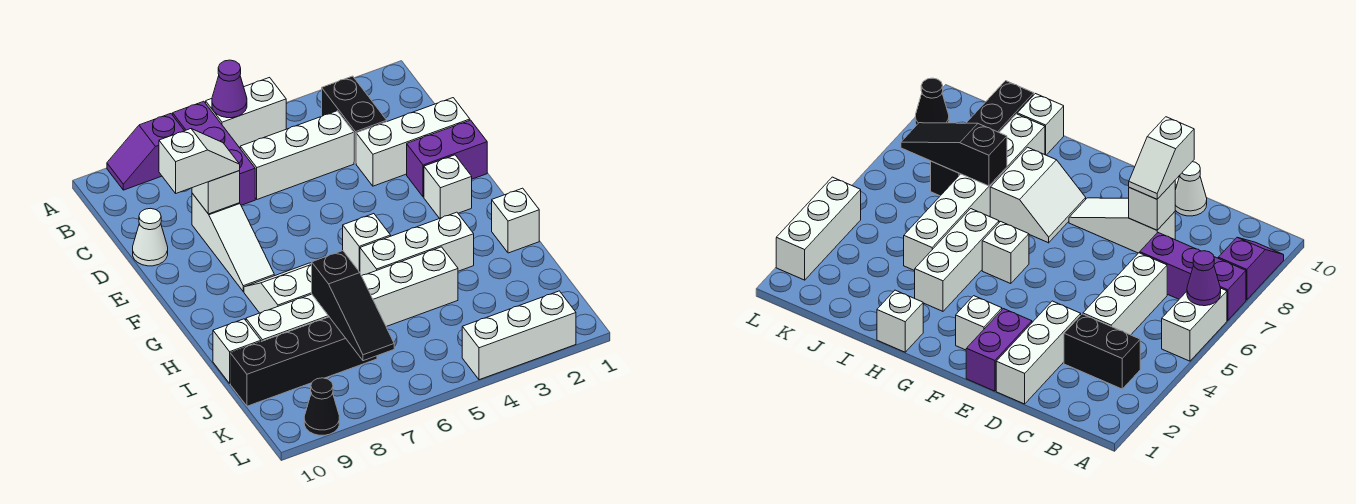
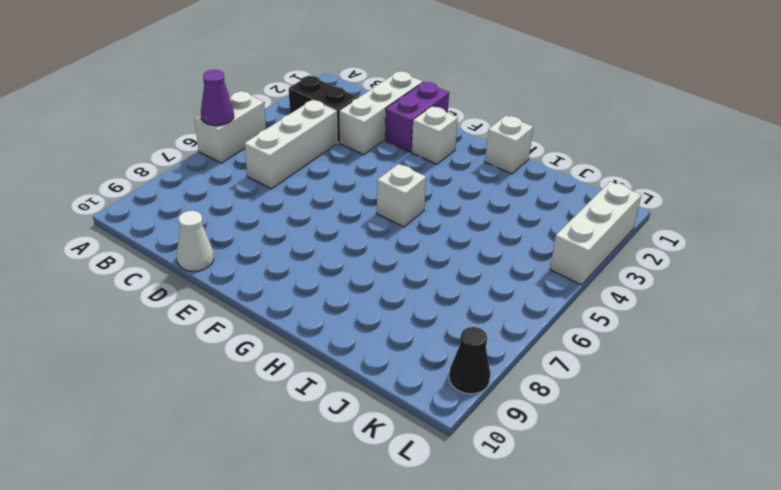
none -> purple 1x3 brick [173,101,255,205]
none -> purple 1x2 slope [107,114,184,190]
none -> white 1x3 slope [192,193,274,291]

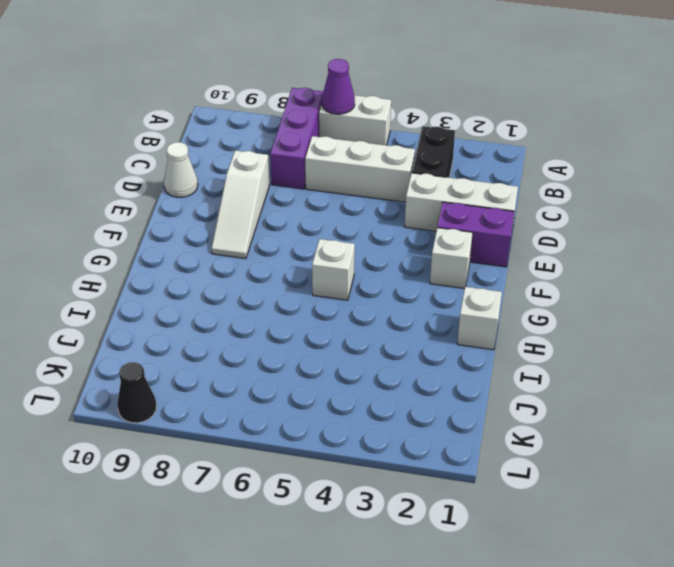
none -> purple 1x2 slope [107,114,184,190]
none -> white 2x2 slope [244,263,312,313]
none -> white 1x3 brick [360,212,474,276]

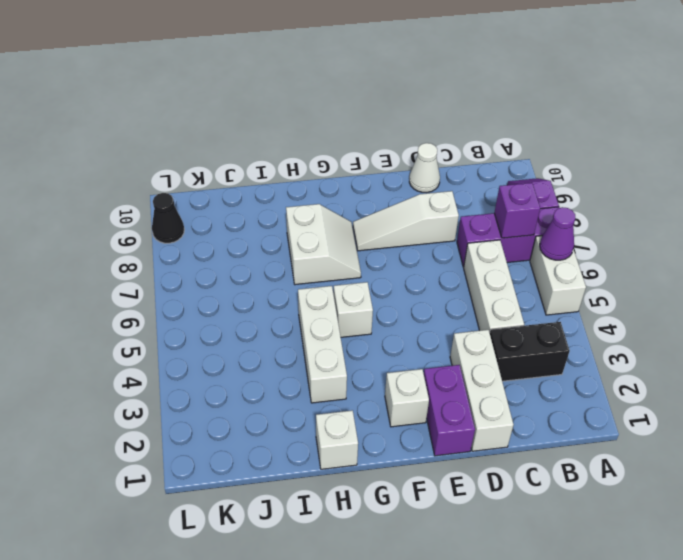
purple 1x1 brick [494,183,540,238] -> none
none -> white 1x6 brick [246,247,458,342]
none -> white 1x1 brick [213,319,261,383]
none -> black 1x4 brick [230,317,377,406]

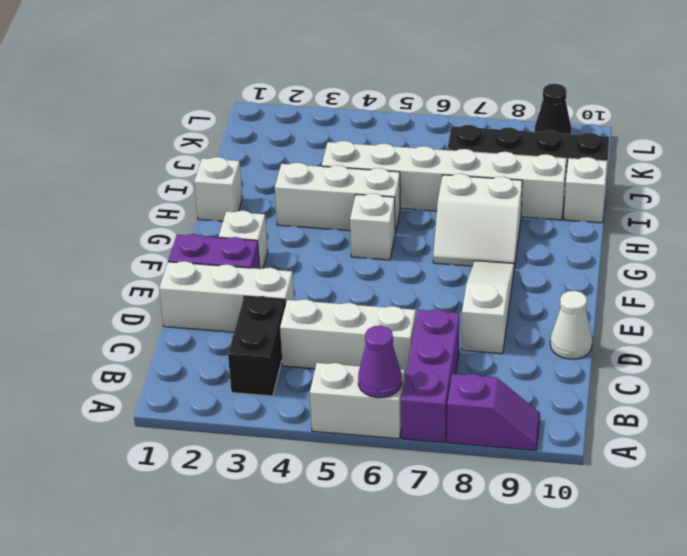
none -> white 1x3 brick [462,291,576,380]
none -> white 1x1 brick [192,171,240,214]
none -> black 1x3 slope [312,251,394,361]

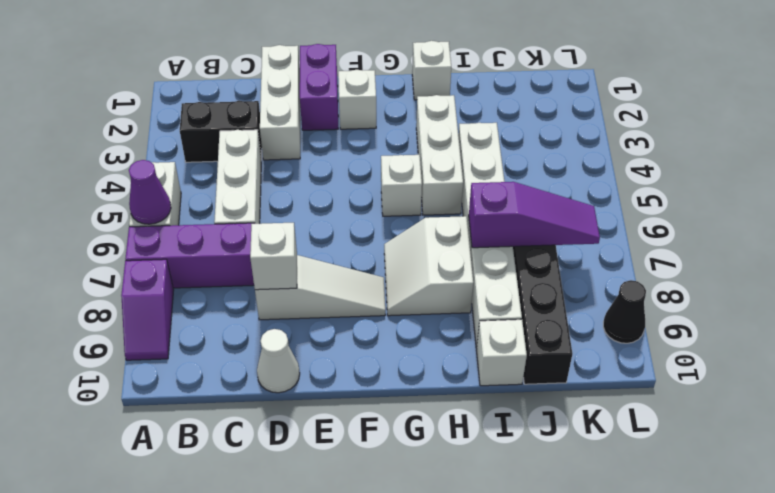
purple 1x3 slope [469,182,600,248] -> black 1x3 slope [312,251,394,361]
none -> white 1x3 brick [462,291,576,380]
none -> white 1x2 slope [159,129,240,193]

